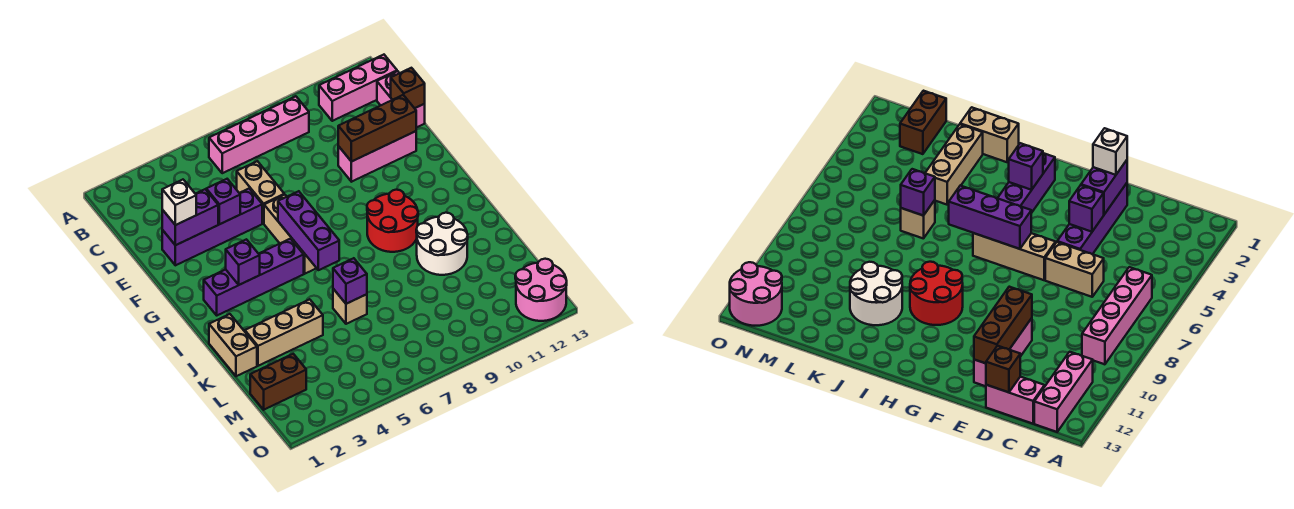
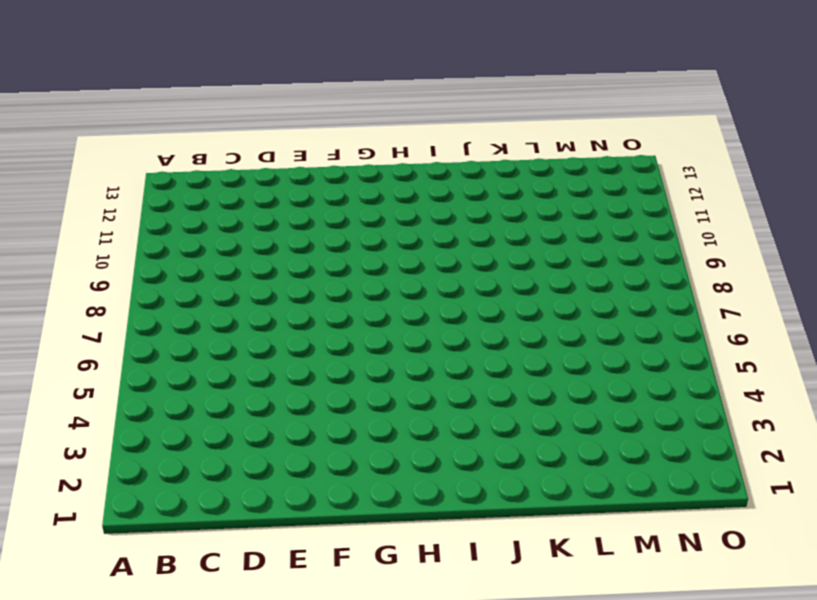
none -> pink 1x4 brick [209,96,309,173]
none -> pink 1x3 brick [319,55,397,121]
none -> pink 1x2 brick [377,71,425,128]

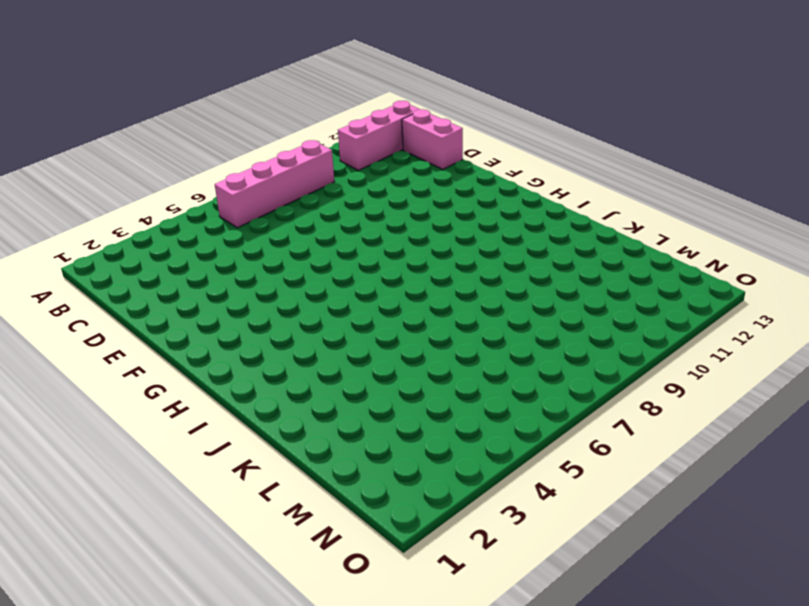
none -> tan 1x2 brick [237,161,284,224]
none -> purple 1x4 brick [162,189,262,265]
none -> pink 1x3 brick [338,131,416,182]

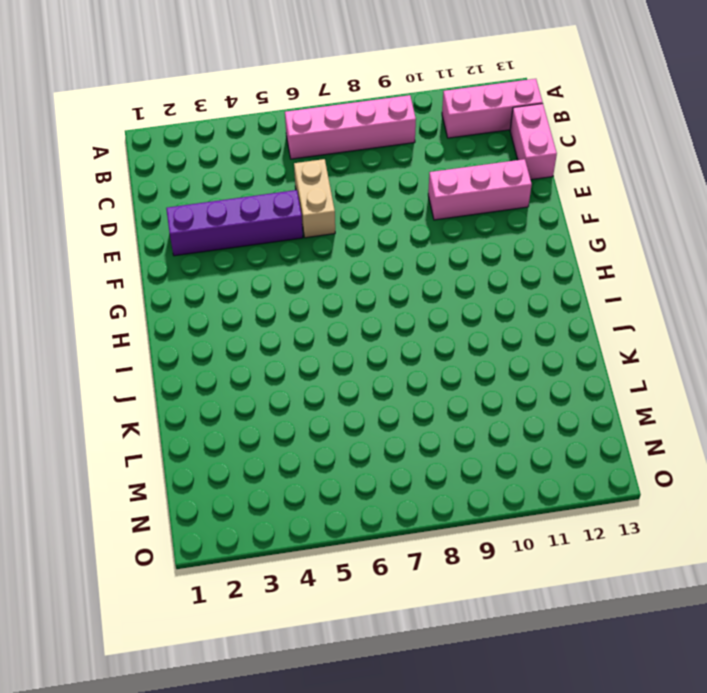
none -> tan 1x3 brick [264,195,316,274]
none -> purple 1x4 brick [204,239,304,315]
none -> red 2x2 round brick [367,190,418,252]

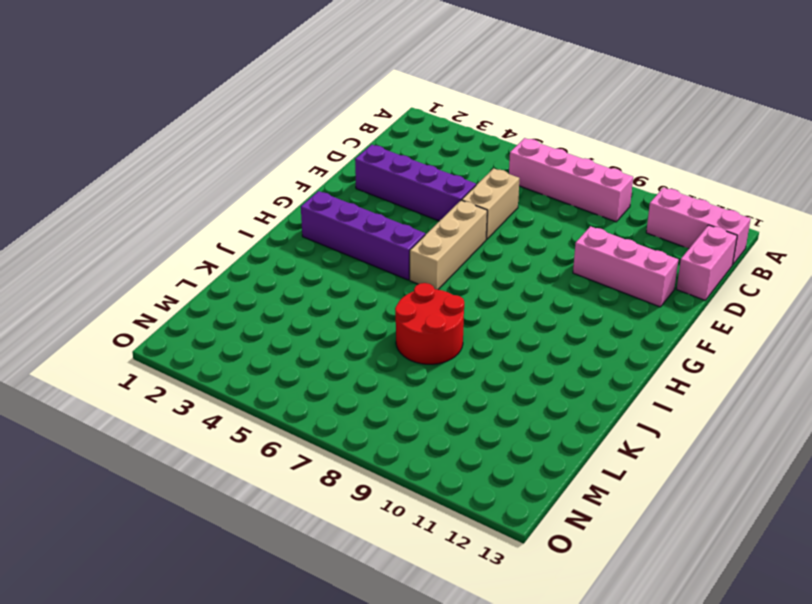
red 2x2 round brick [395,283,464,364] -> red 2x2 round brick moved to [367,190,418,252]
none -> tan 1x2 brick [209,314,257,376]
none -> white 2x2 round brick [416,213,468,275]
none -> tan 1x3 brick [245,299,323,366]

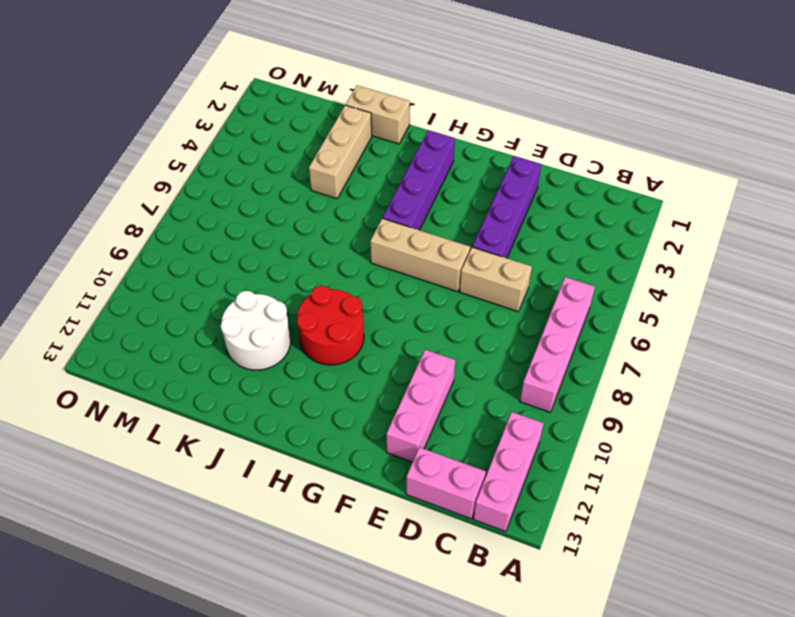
none -> tan 1x1 brick [333,289,367,324]
none -> brown 1x2 brick [250,354,306,410]
none -> pink 2x2 round brick [515,259,567,321]

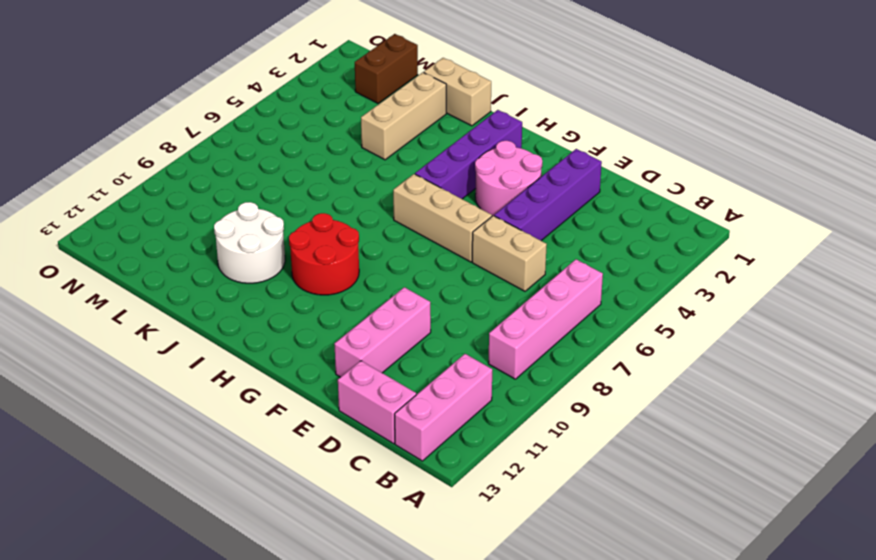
pink 2x2 round brick [475,141,542,216] -> pink 2x2 round brick moved to [515,259,567,321]
none -> tan 1x1 brick [333,289,367,324]
none -> brown 1x1 brick [391,68,425,108]
none -> purple 1x2 brick [162,189,218,245]

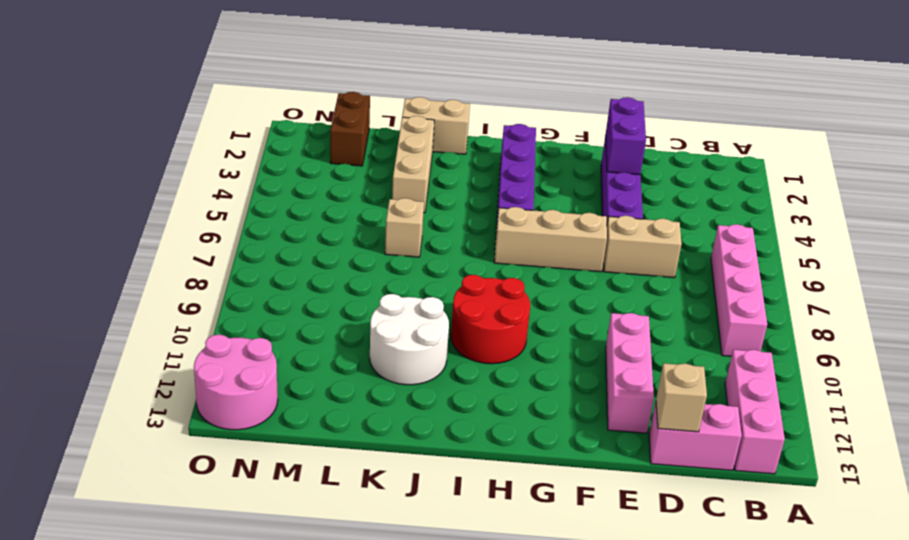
tan 1x1 brick [656,363,707,432] -> brown 1x1 brick [391,68,425,108]
none -> purple 1x1 brick [206,179,240,224]
none -> brown 1x3 brick [338,95,416,162]
none -> purple 1x3 brick [278,191,339,270]

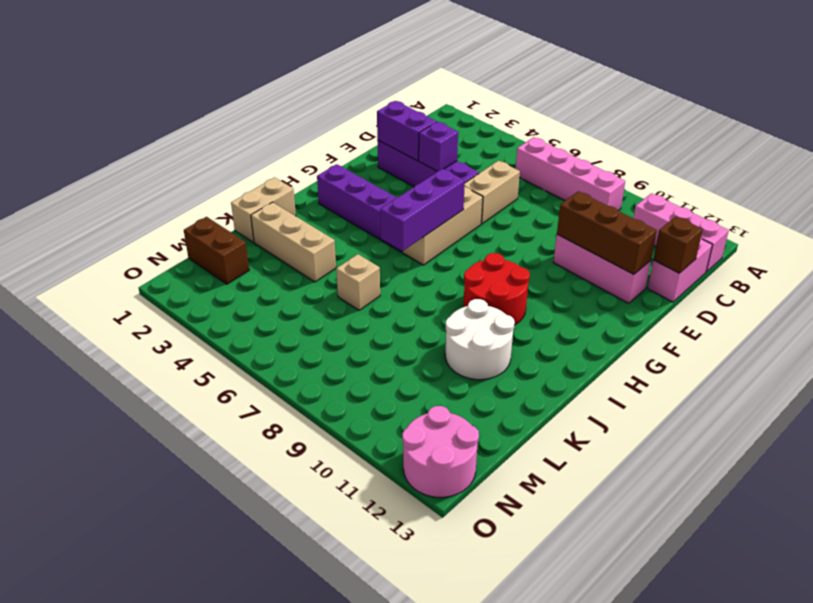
none -> purple 1x1 brick [226,239,260,285]
none -> purple 1x1 brick [333,258,367,304]
none -> white 1x1 brick [162,180,196,225]

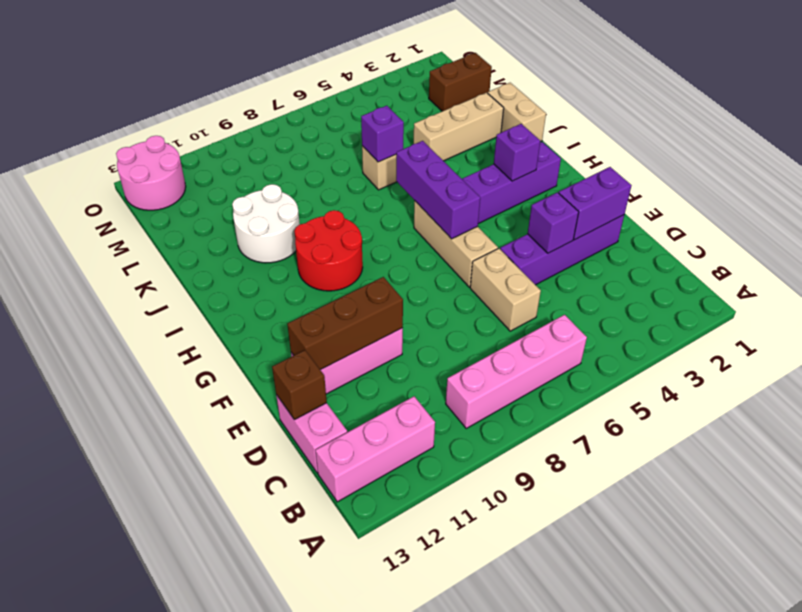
none -> white 1x1 brick [162,180,196,225]

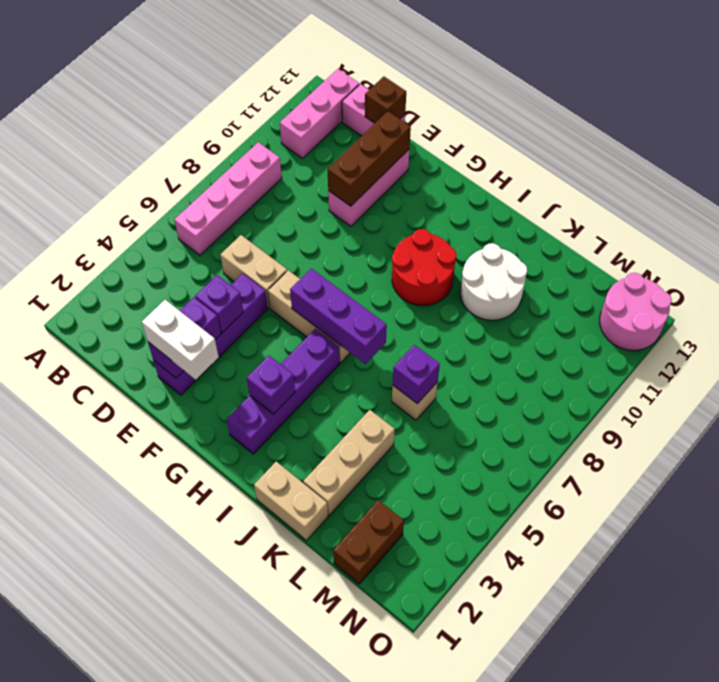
white 1x2 brick [142,300,219,380] -> white 1x1 brick [162,180,196,225]

